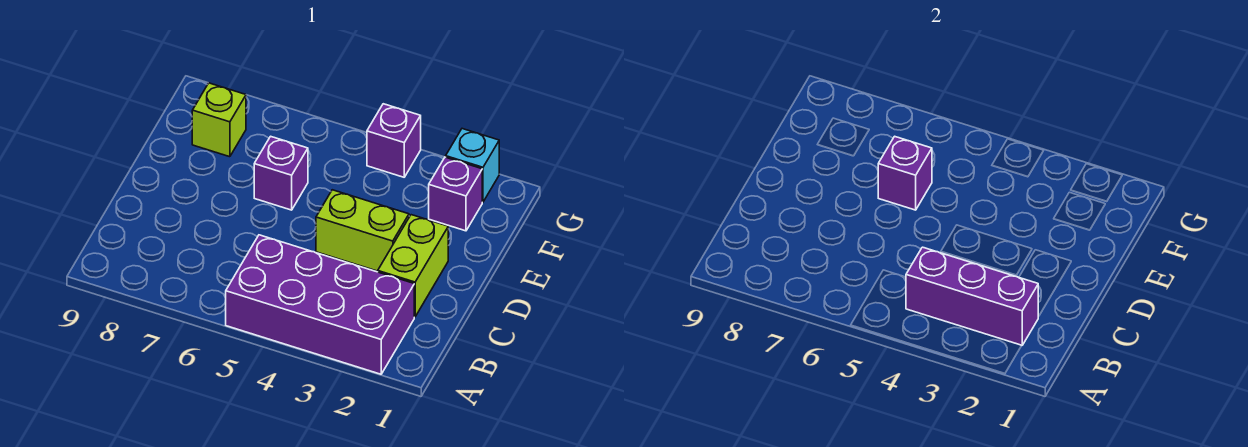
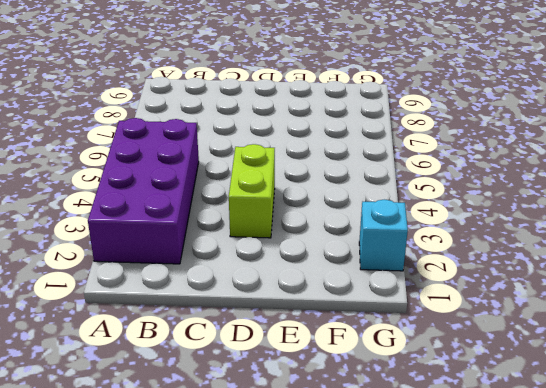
none -> lime 1x2 brick [378,215,448,317]
none -> purple 1x1 brick [254,136,308,210]

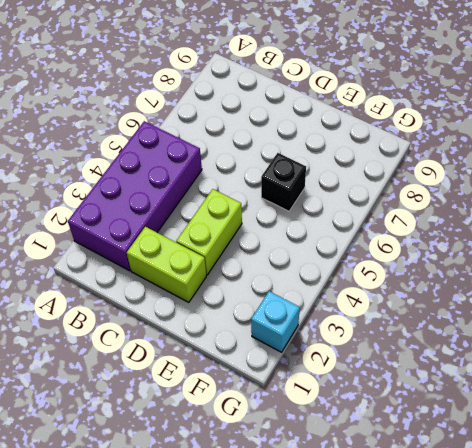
black 1x1 brick [261,153,306,211] -> purple 1x1 brick [254,136,308,210]
none -> purple 1x1 brick [429,157,482,231]
none -> lime 1x1 brick [192,83,246,157]

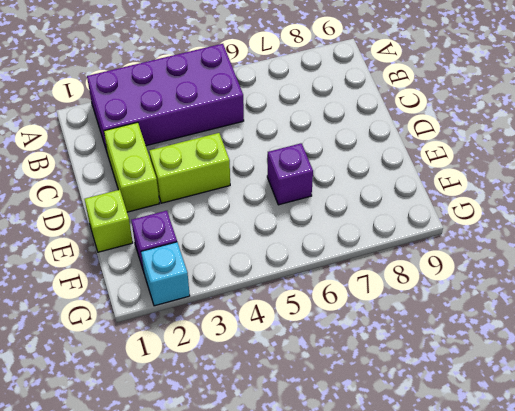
lime 1x1 brick [84,190,133,252] -> lime 1x1 brick moved to [192,83,246,157]
none -> purple 1x1 brick [367,104,421,177]
none -> purple 1x3 brick [906,247,1038,346]

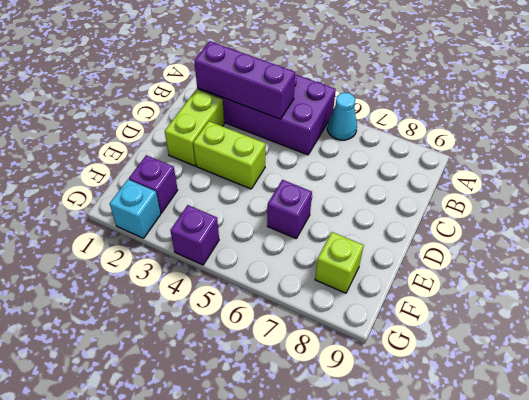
cyan 1x1 cone [327,93,357,140] -> none
none -> purple 1x1 brick [878,136,932,210]

